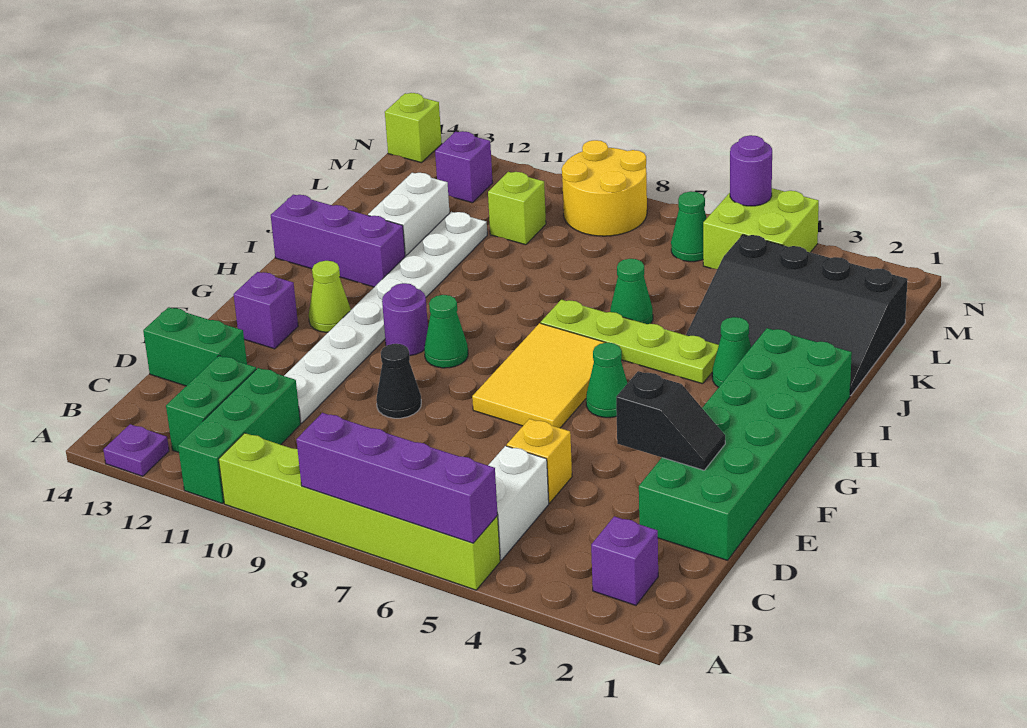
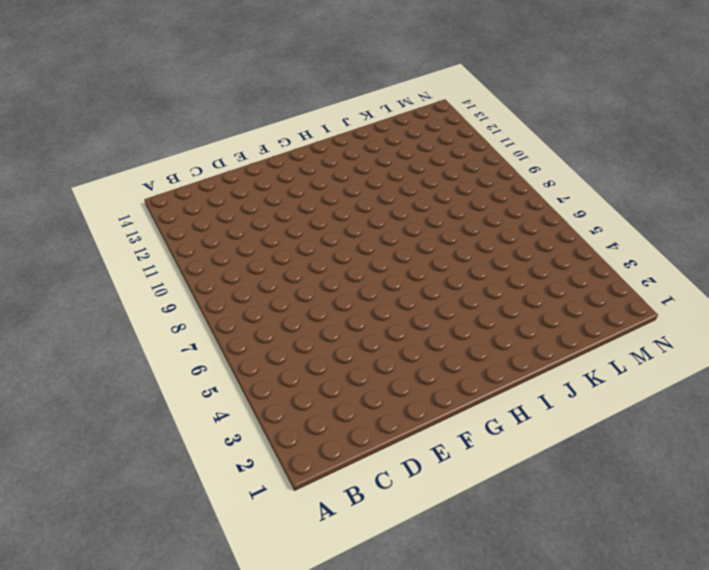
none -> lime 1x6 brick [219,433,500,590]
none -> green 1x3 brick [178,368,301,503]
none -> purple 1x1 plate [103,424,169,476]
none -> purple 1x1 brick [591,516,658,605]

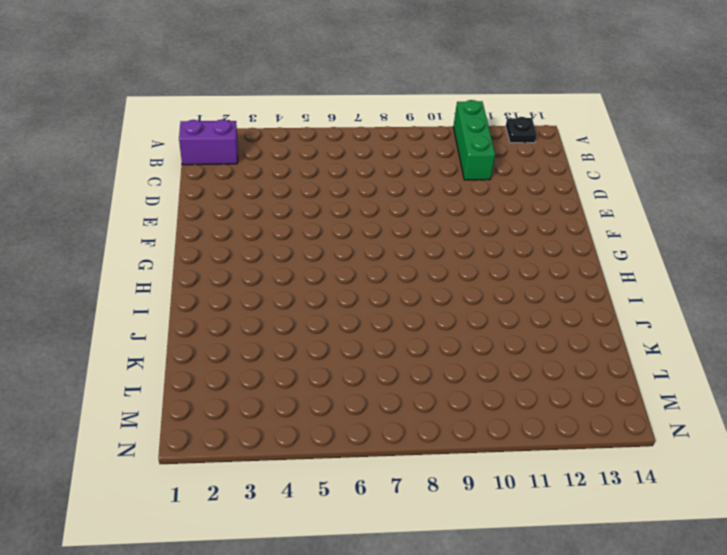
black 1x1 plate [506,117,537,143] -> purple 1x1 plate [103,424,169,476]
purple 1x2 brick [179,119,238,165] -> purple 1x1 brick [591,516,658,605]
none -> lime 1x6 brick [219,433,500,590]
none -> white 1x2 brick [488,446,549,560]
none -> green 1x2 brick [166,356,256,452]
none -> green 2x6 brick [639,328,852,560]

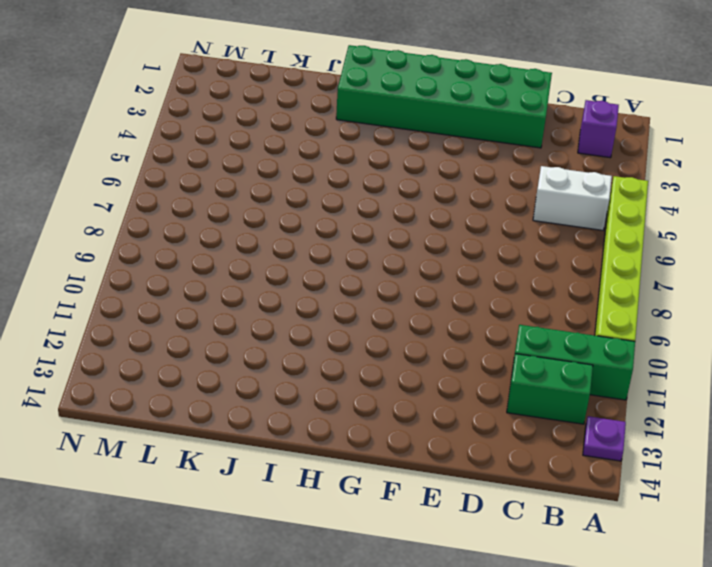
none -> yellow 1x1 brick [507,419,572,503]
none -> white 1x8 plate [284,212,487,423]
none -> green 1x2 brick [143,307,247,386]
none -> black 1x1 cone [376,344,421,418]

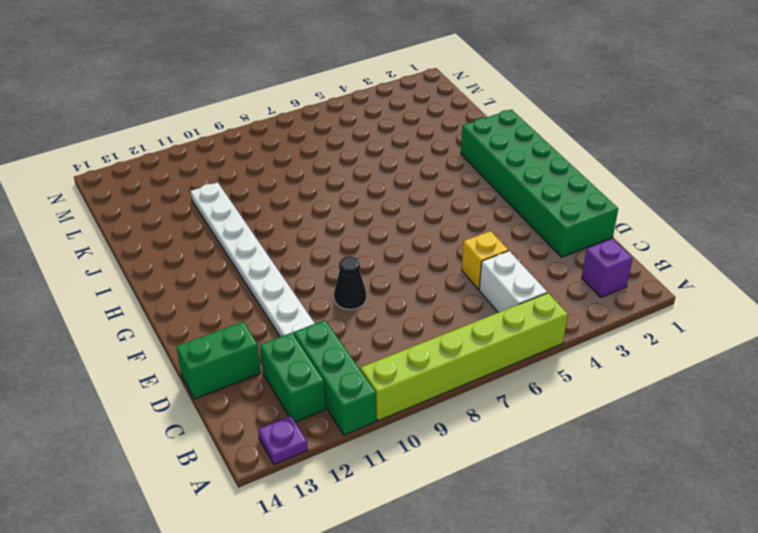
none -> yellow 2x3 tile [472,323,606,428]
none -> purple 1x1 brick [234,272,298,349]
none -> green 1x1 cone [586,343,627,418]
none -> green 1x1 cone [424,295,468,368]

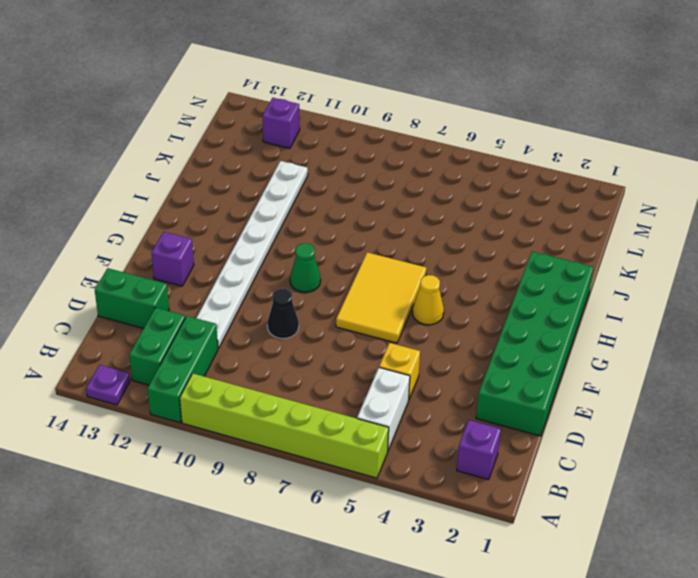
yellow 1x1 cone [413,275,444,325] -> green 1x1 cone [586,343,627,418]
none -> purple 1x1 round brick [382,283,428,356]
none -> lime 1x1 cone [309,261,351,332]
none -> green 1x1 cone [712,317,751,387]
none -> lime 1x4 plate [541,300,719,384]

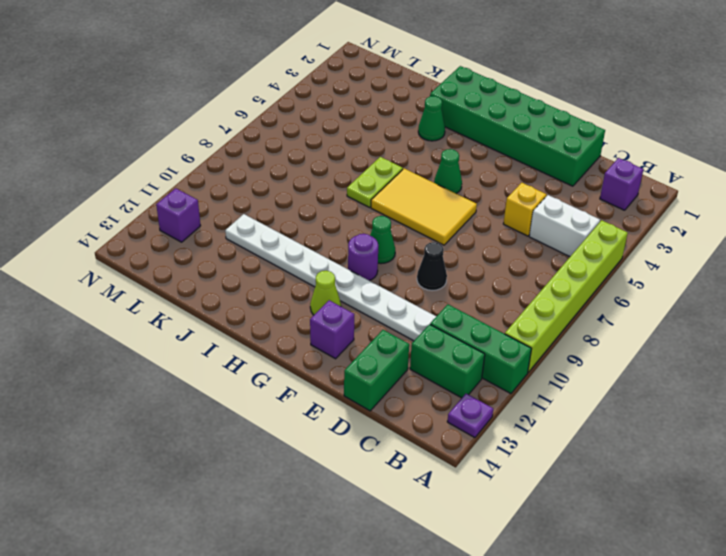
lime 1x2 plate [347,157,403,207] -> lime 1x4 plate [541,300,719,384]
none -> purple 1x3 brick [271,195,405,287]
none -> black 3x4 slope [686,235,908,396]
none -> green 1x1 cone [610,259,653,324]
none -> white 1x2 brick [368,173,449,256]

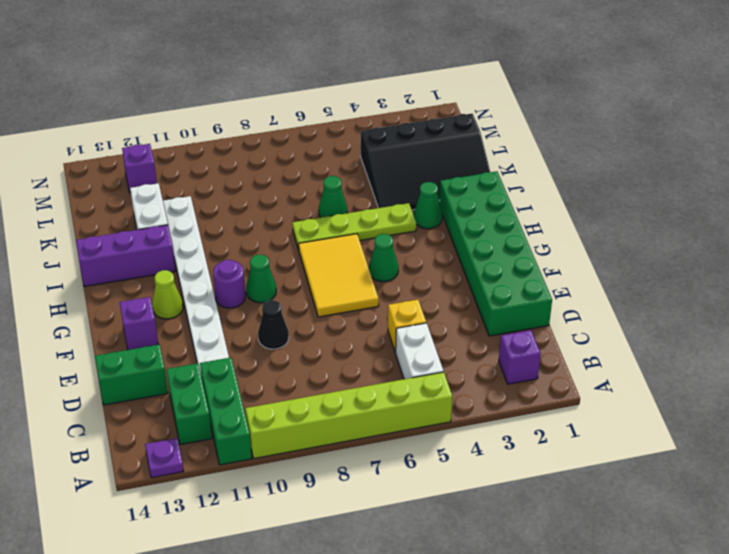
none -> lime 1x1 brick [488,172,546,245]
none -> lime 2x2 brick [703,188,819,269]
none -> green 1x1 cone [671,191,707,262]
none -> yellow 2x2 round brick [562,140,647,236]

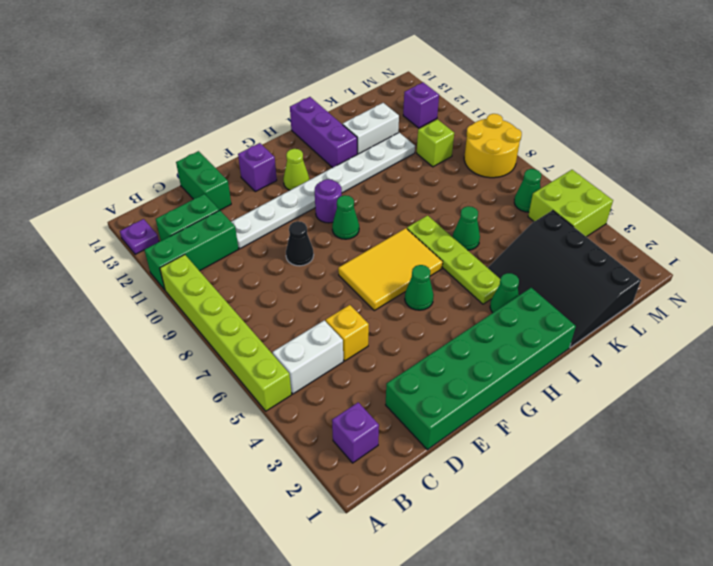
none -> lime 1x1 brick [385,93,442,163]
none -> purple 1x4 brick [296,413,498,543]
none -> black 1x2 slope [616,371,725,470]
none -> purple 1x1 round brick [730,135,772,206]

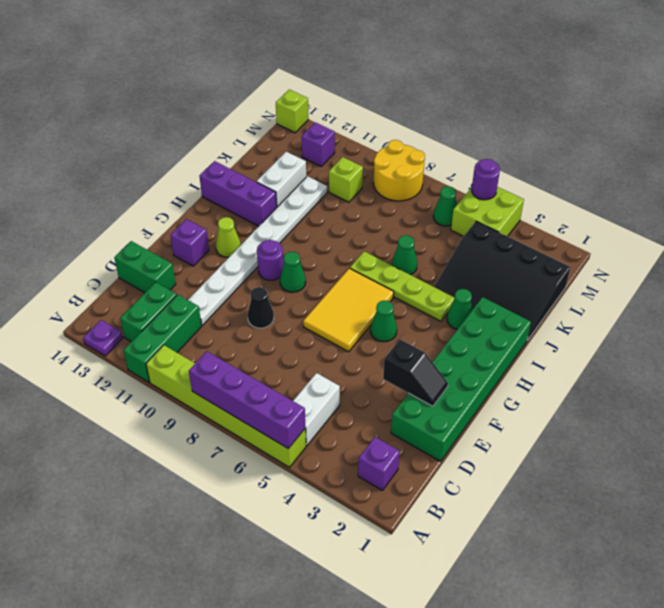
none -> yellow 1x1 brick [507,419,572,503]

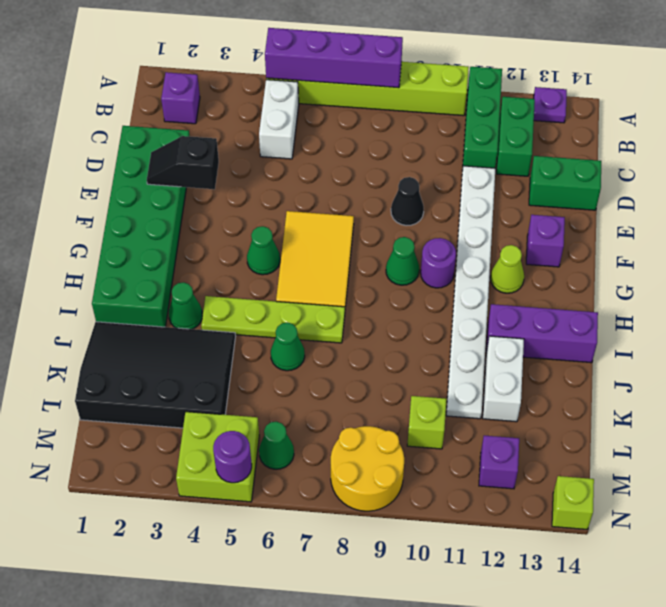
none -> yellow 1x1 brick [507,419,572,503]

